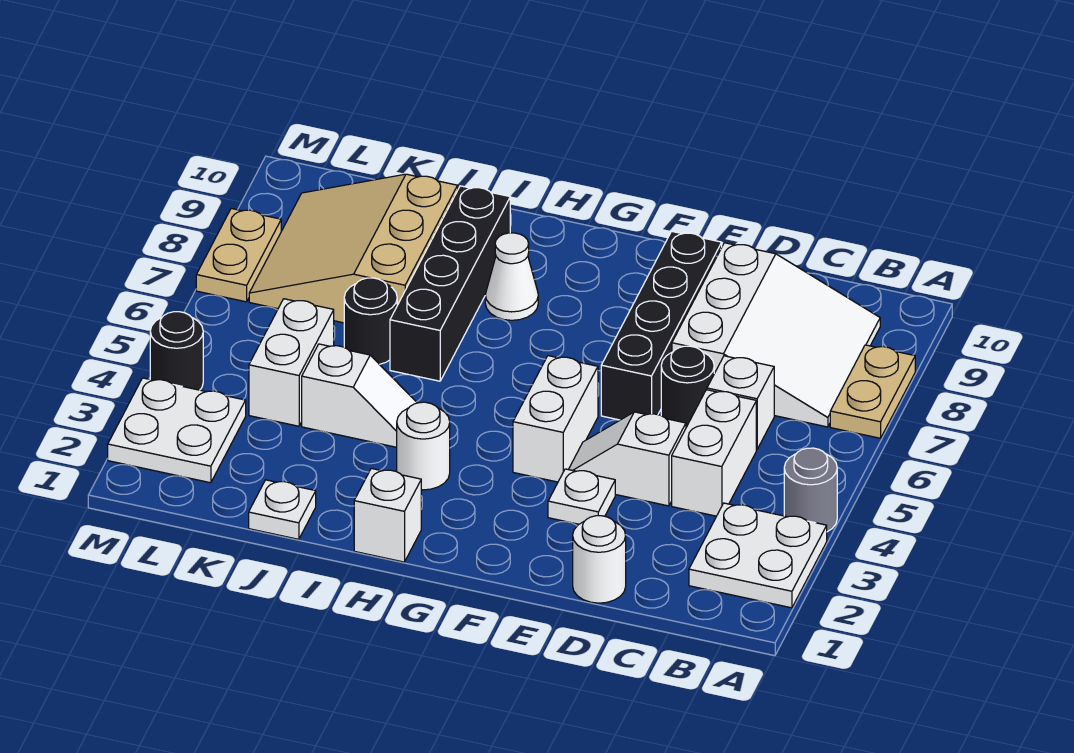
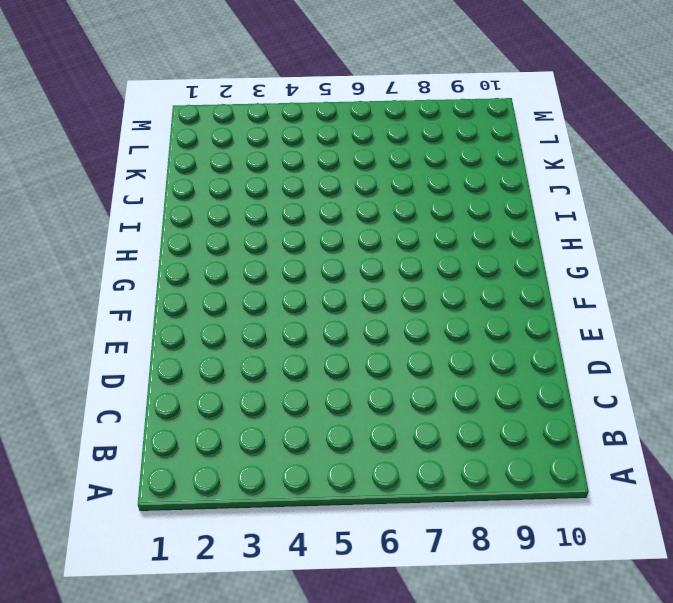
none -> white 2x2 plate [689,503,827,608]
none -> grey 1x1 round brick [784,448,837,532]
none -> tan 1x2 plate [830,345,915,438]

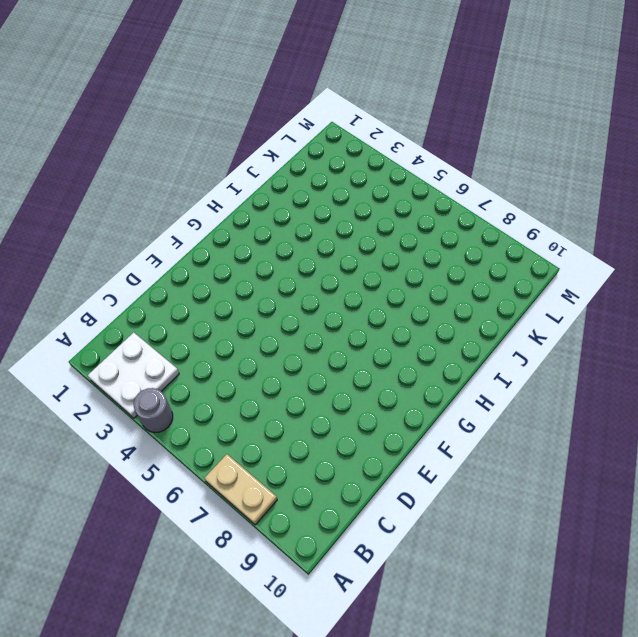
none -> white 3x3 slope [672,243,880,427]
none -> white 1x2 brick [672,390,756,516]
none -> white 1x1 brick [707,356,774,449]

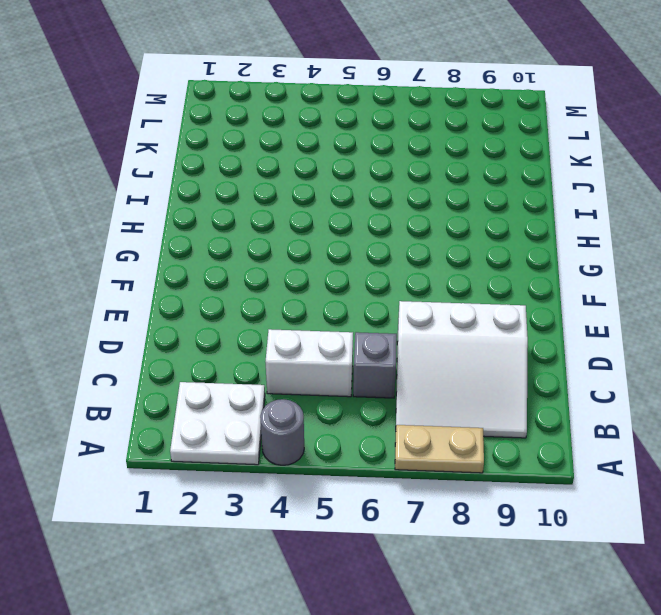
grey 1x1 brick [353,332,397,398] -> white 1x1 brick [707,356,774,449]
none -> white 1x1 round brick [573,516,626,603]
none -> white 1x2 slope [568,412,686,506]
none -> black 1x1 round brick [661,346,714,427]

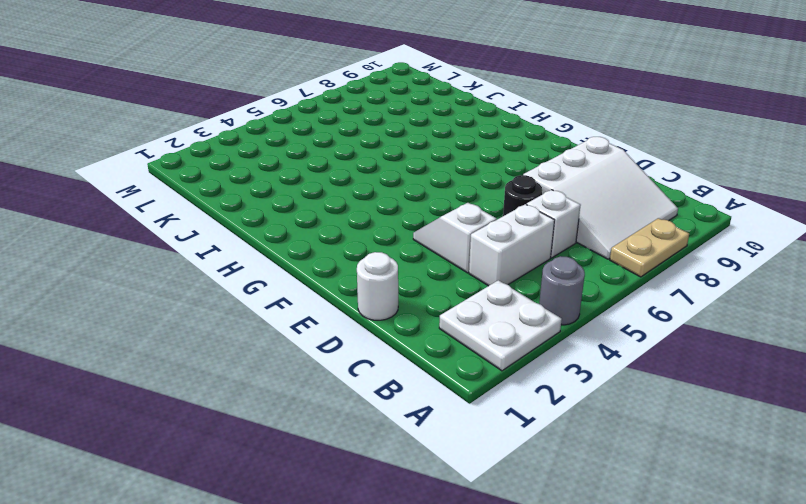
none -> white 1x1 plate [548,469,615,524]
none -> black 1x4 brick [601,231,722,420]
none -> white 1x2 brick [513,356,598,482]

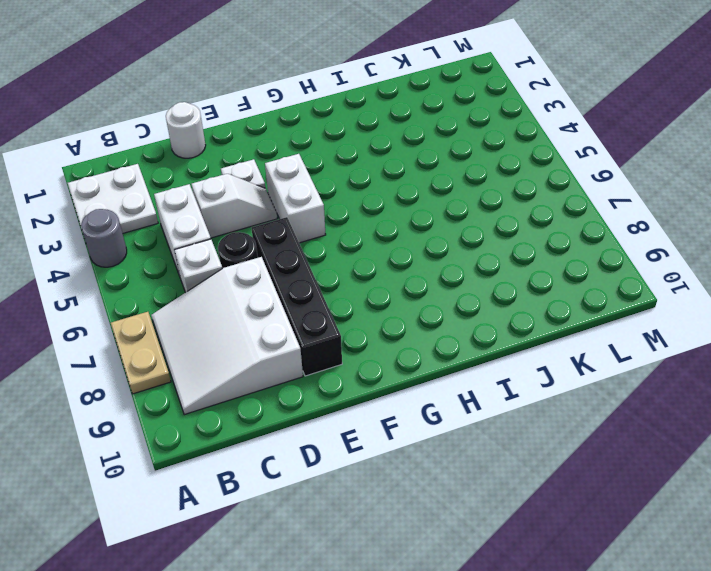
none -> white 1x1 brick [354,468,421,562]
none -> white 1x1 round brick [397,402,450,490]
none -> white 1x1 cone [485,233,538,320]

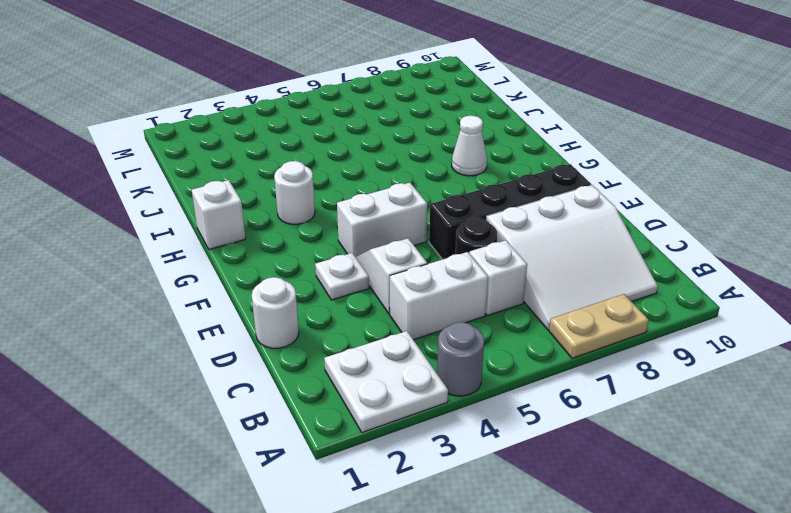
none -> white 1x2 slope [302,344,417,447]
none -> black 1x4 brick [390,186,510,381]
none -> white 1x1 plate [249,480,316,539]

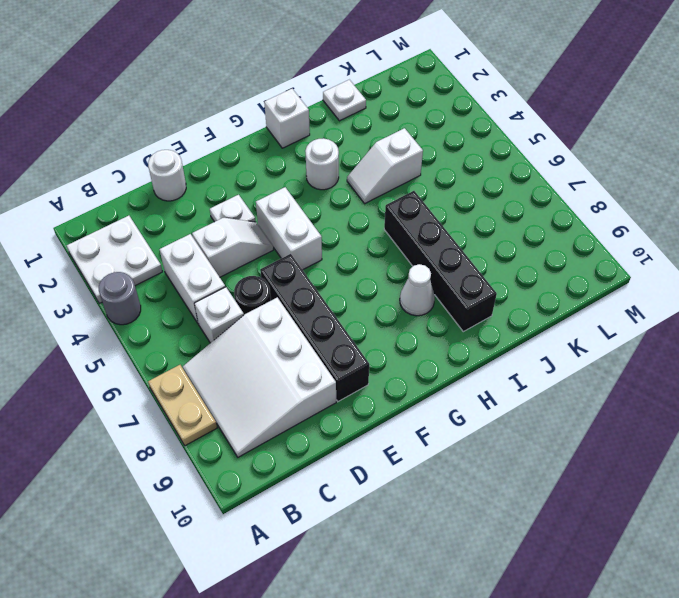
none -> black 1x1 round brick [344,278,397,364]
none -> tan 3x3 slope [249,174,458,323]
none -> white 1x2 brick [249,299,334,426]

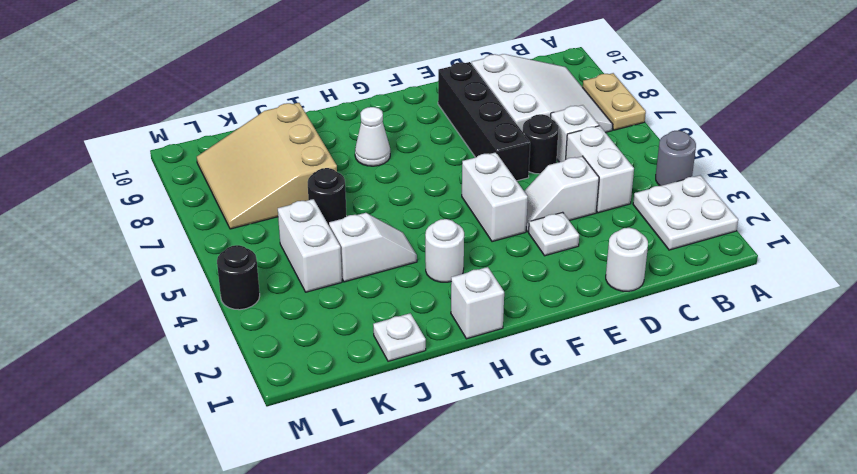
none -> black 1x4 brick [390,186,510,381]
none -> white 2x2 plate [108,378,246,483]
none -> tan 1x2 plate [196,209,281,302]

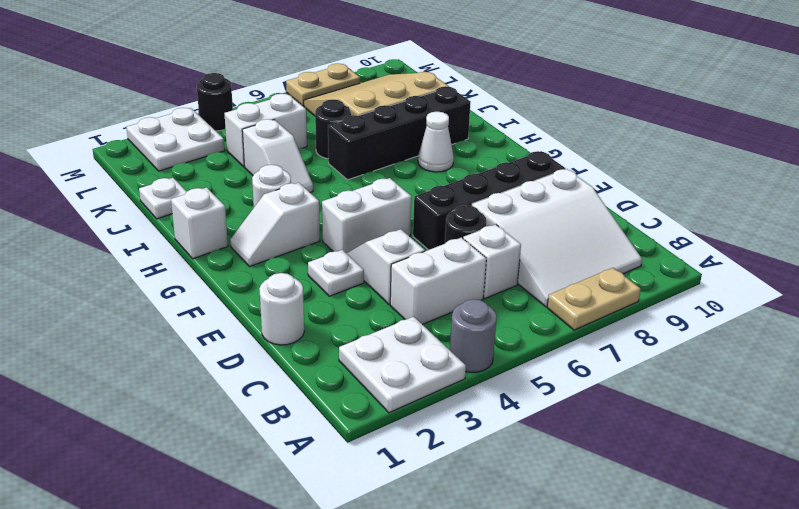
white 1x2 slope [230,183,320,267] -> none

